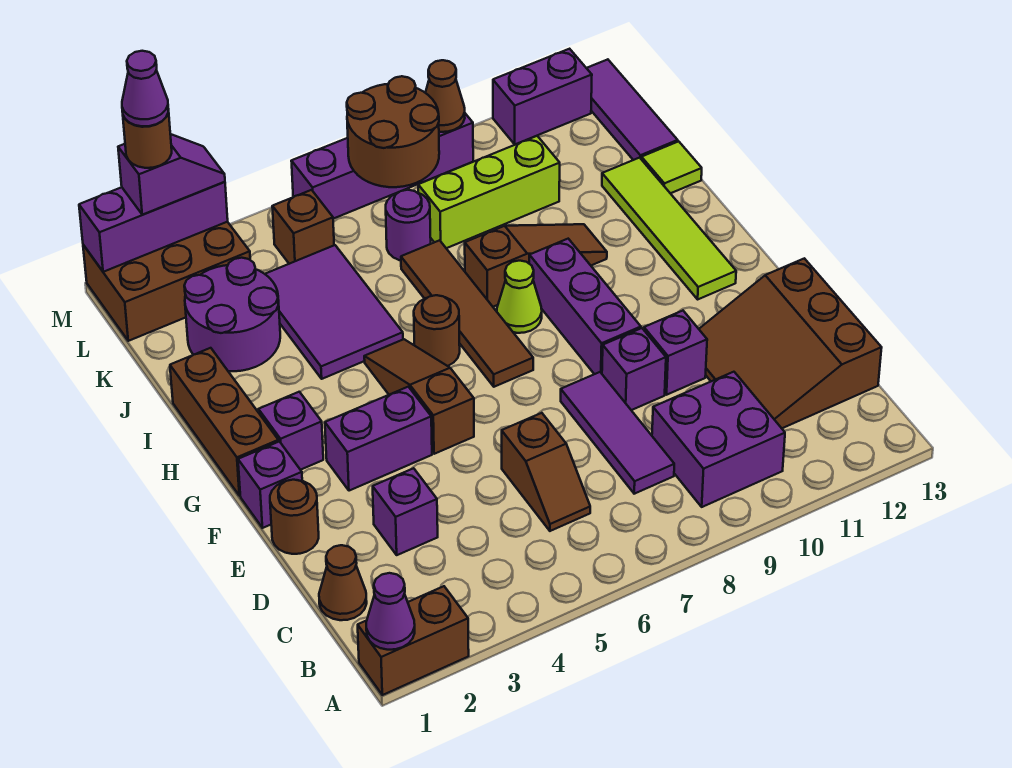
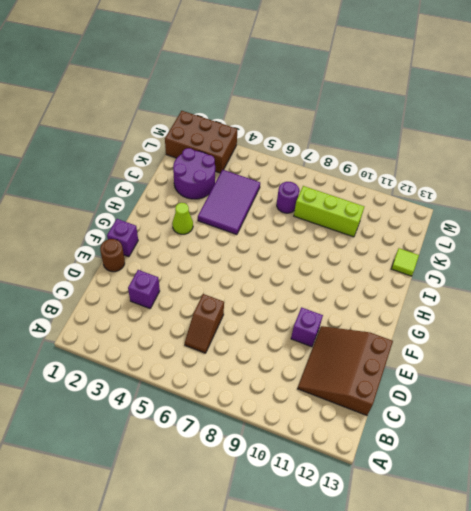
lime 1x1 cone [172,203,193,234] -> lime 1x1 cone moved to [497,261,542,333]
none -> brown 1x2 brick [358,586,469,695]
none -> purple 2x2 brick [652,372,785,507]
none -> brown 1x1 cone [319,545,367,620]
none -> purple 1x3 tile [561,372,674,494]

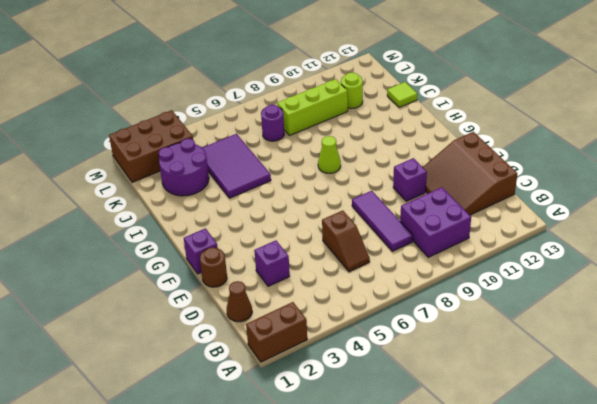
lime 1x1 round brick [341,73,363,108] -> none
none -> purple 1x1 brick [602,328,666,410]
none -> purple 1x2 brick [325,387,432,491]
none -> brown 1x3 slope [364,339,474,454]
none -> purple 1x3 brick [529,239,641,374]

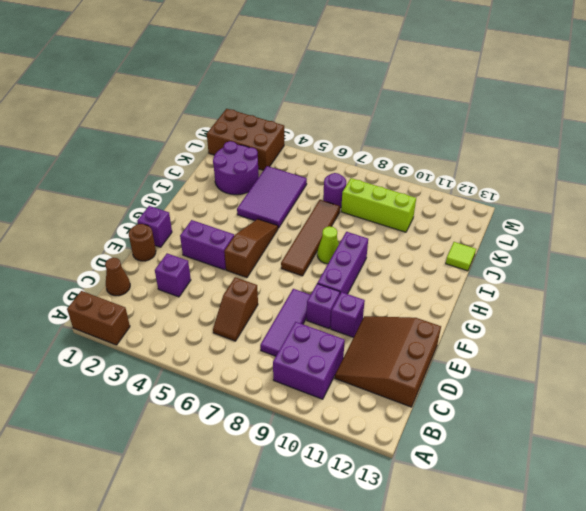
none -> brown 1x3 brick [170,348,279,496]
none -> purple 1x1 brick [258,392,323,470]
none -> lime 1x4 tile [602,158,736,299]
none -> brown 1x1 round brick [414,295,460,366]

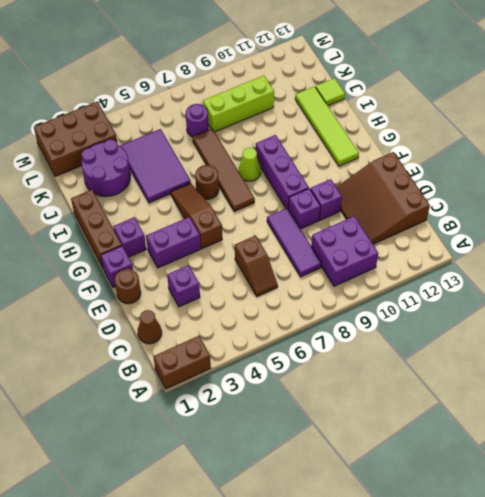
none -> brown 1x3 slope [465,224,607,307]
none -> purple 1x3 tile [587,59,678,160]
none -> brown 1x1 brick [272,190,334,264]
none -> purple 1x4 brick [291,114,473,219]

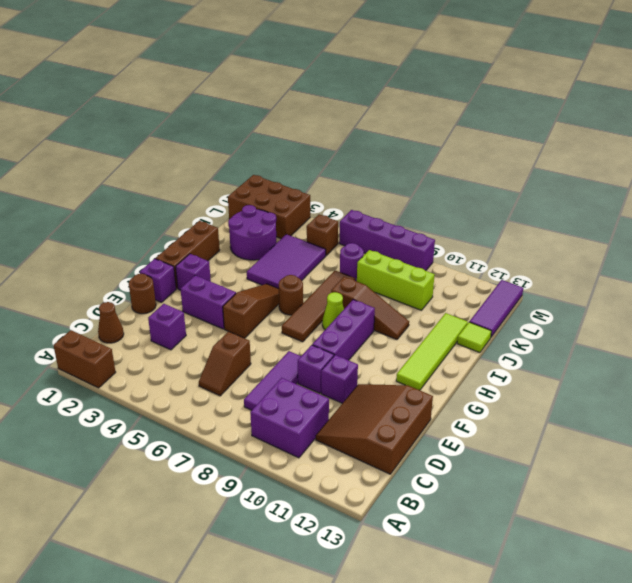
none -> purple 1x2 brick [493,49,592,144]
none -> purple 1x1 cone [366,573,415,650]
none -> brown 2x2 round brick [347,76,439,187]
none -> purple 1x3 brick [79,182,228,272]

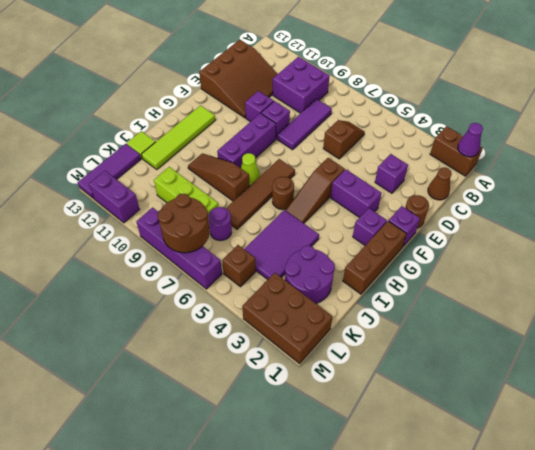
none -> purple 1x3 brick [79,182,228,272]
none -> brown 1x1 cone [425,60,465,132]
none -> purple 1x2 slope [118,134,225,215]
none -> brown 1x1 round brick [123,109,172,168]

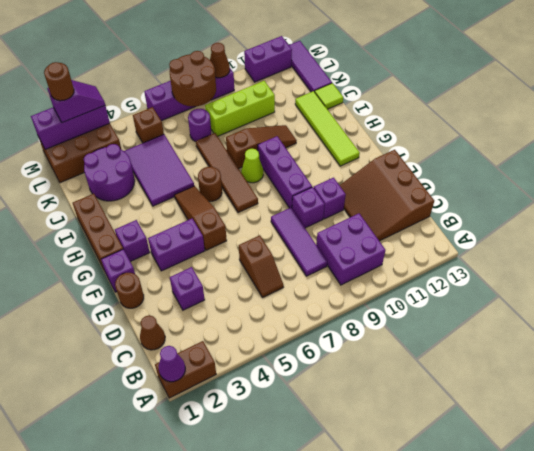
none -> purple 1x1 cone [122,51,168,126]

